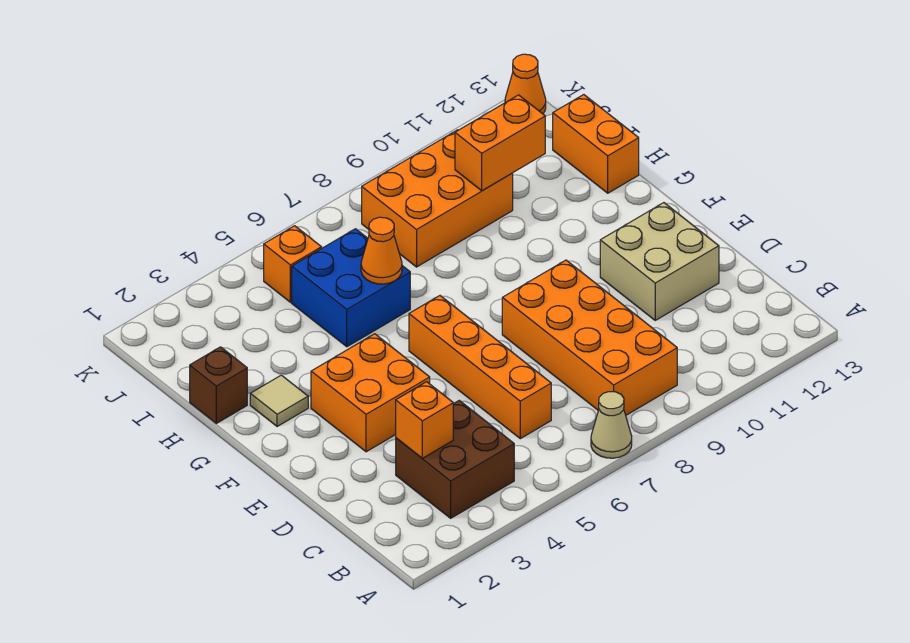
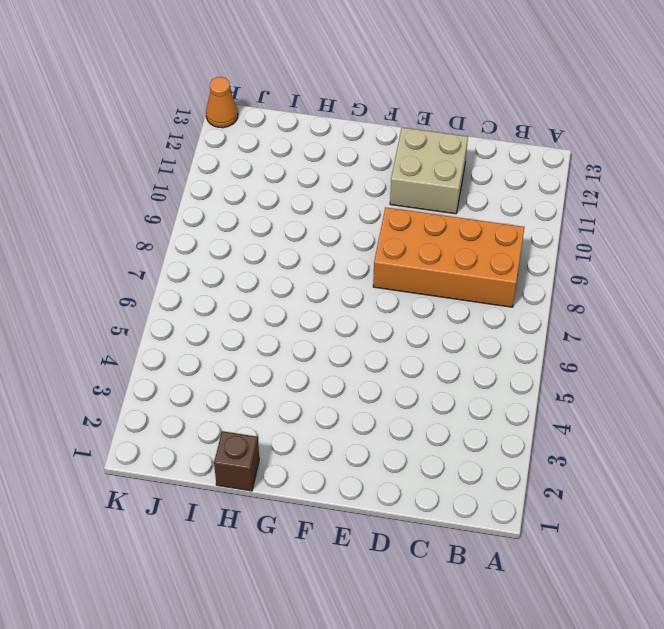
none -> tan 1x1 cone [591,392,632,458]
none -> brown 2x2 brick [396,400,514,518]
none -> orange 1x4 brick [409,296,551,439]

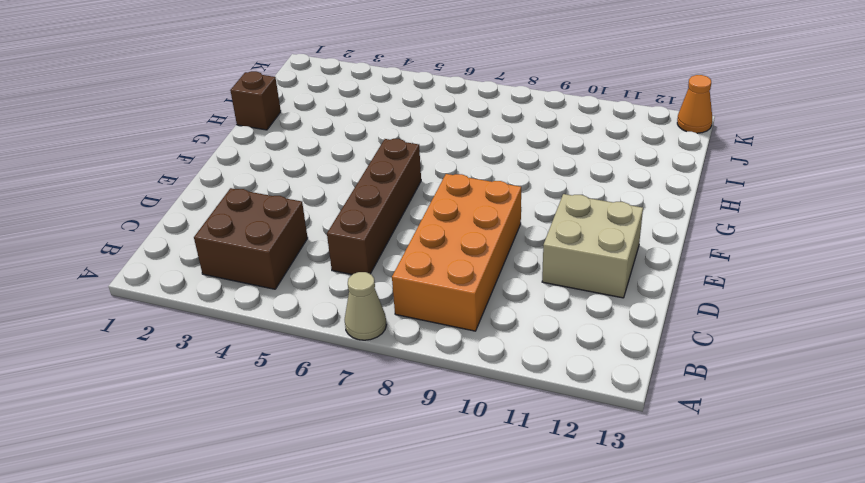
brown 1x4 brick [327,139,421,274] -> orange 1x4 brick [409,296,551,439]
none -> orange 2x2 brick [311,334,430,452]
none -> tan 1x1 tile [250,375,308,427]
none -> blue 2x2 brick [292,229,410,347]

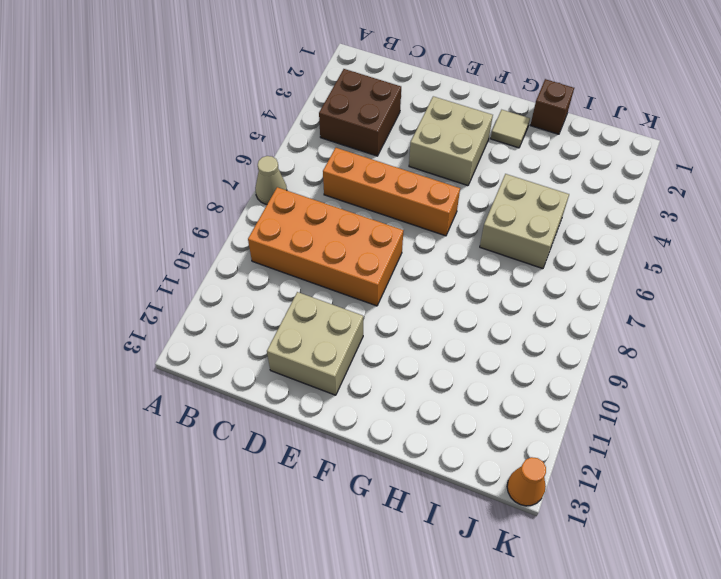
tan 2x2 brick [409,96,493,186] -> orange 2x2 brick [311,334,430,452]
tan 2x2 brick [480,174,569,269] -> blue 2x2 brick [292,229,410,347]
none -> orange 1x2 brick [553,95,639,193]
none -> orange 2x3 brick [362,130,513,267]
none -> orange 1x1 brick [264,226,322,302]

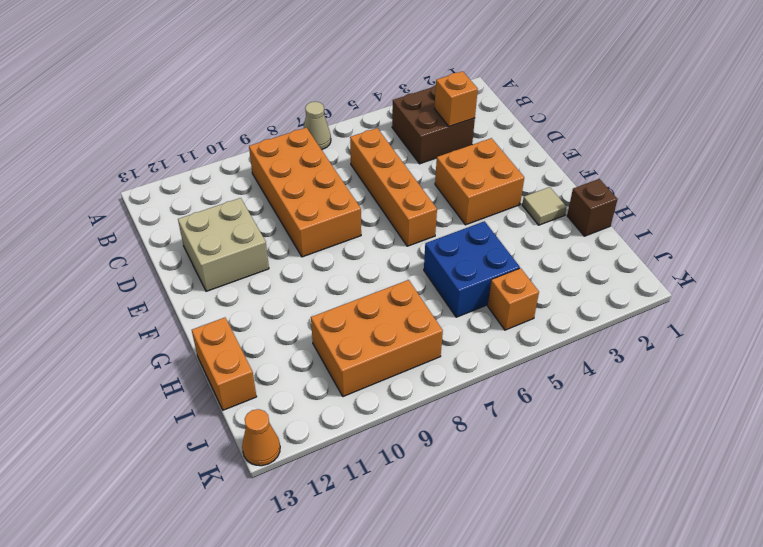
none -> orange 1x1 cone [361,217,402,284]
none -> orange 1x2 brick [455,95,545,191]

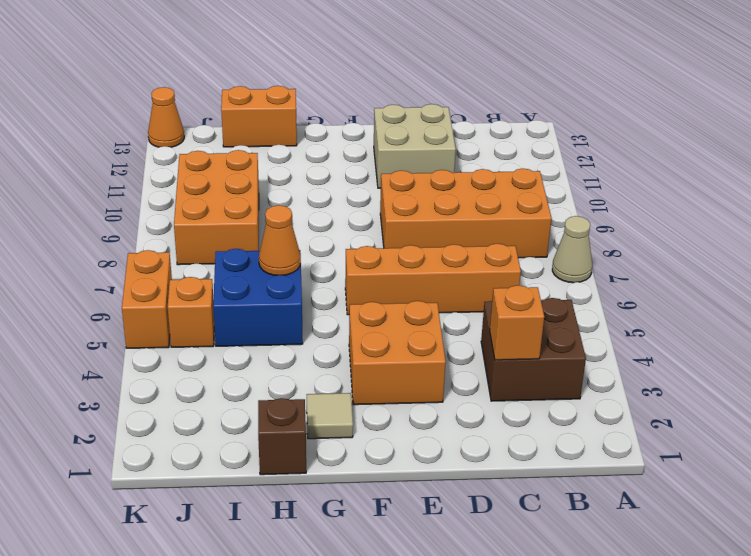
orange 1x2 brick [122,250,172,348] -> orange 1x2 brick moved to [455,95,545,191]

